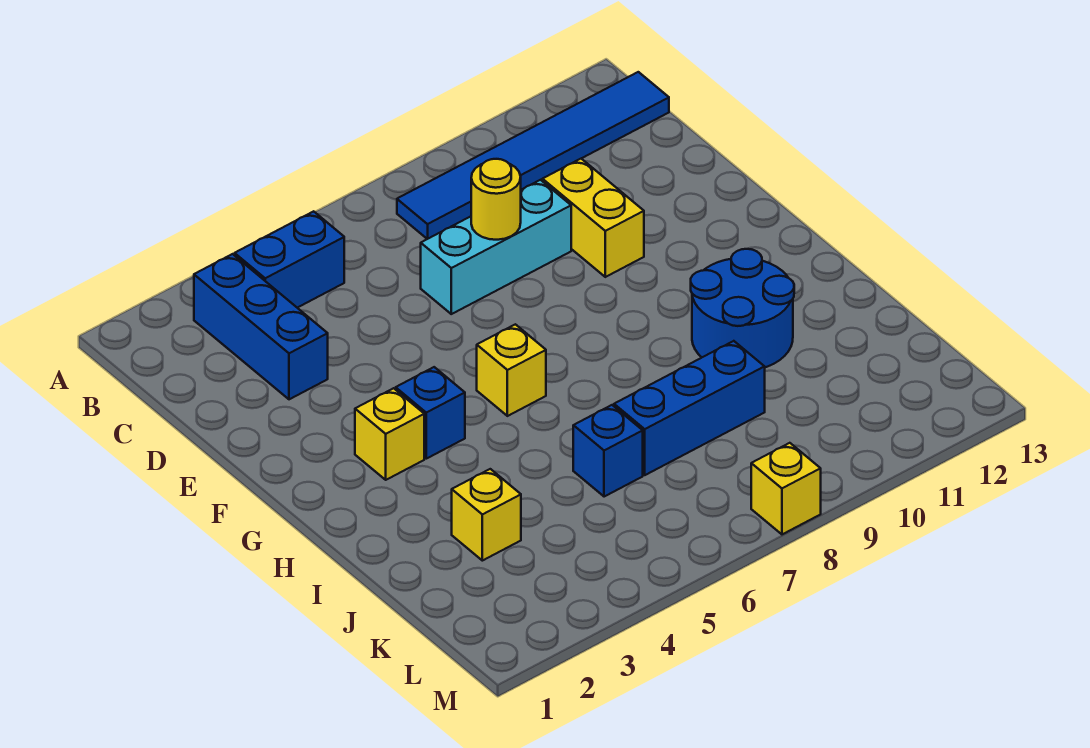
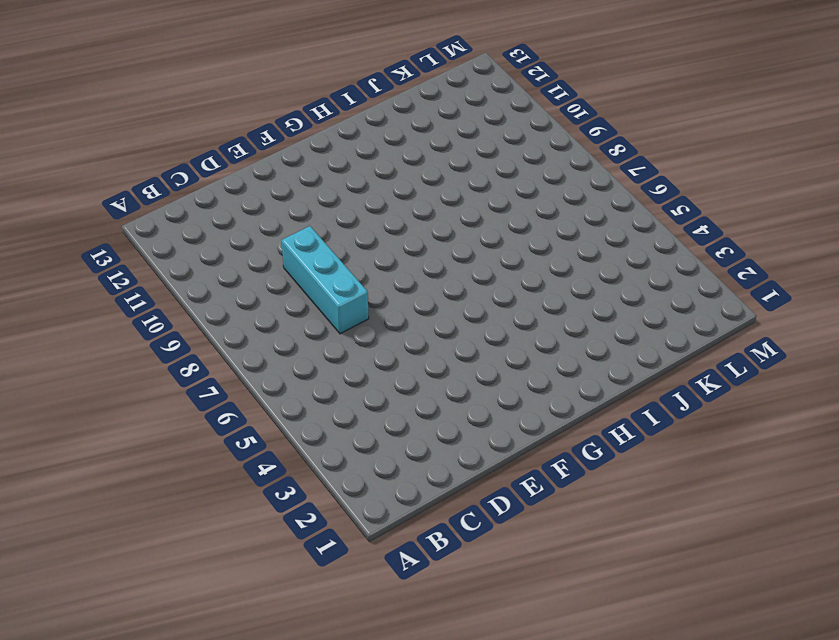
none -> blue 1x3 brick [194,254,328,399]
none -> blue 1x2 brick [235,211,344,308]
none -> blue 1x6 tile [397,72,669,239]

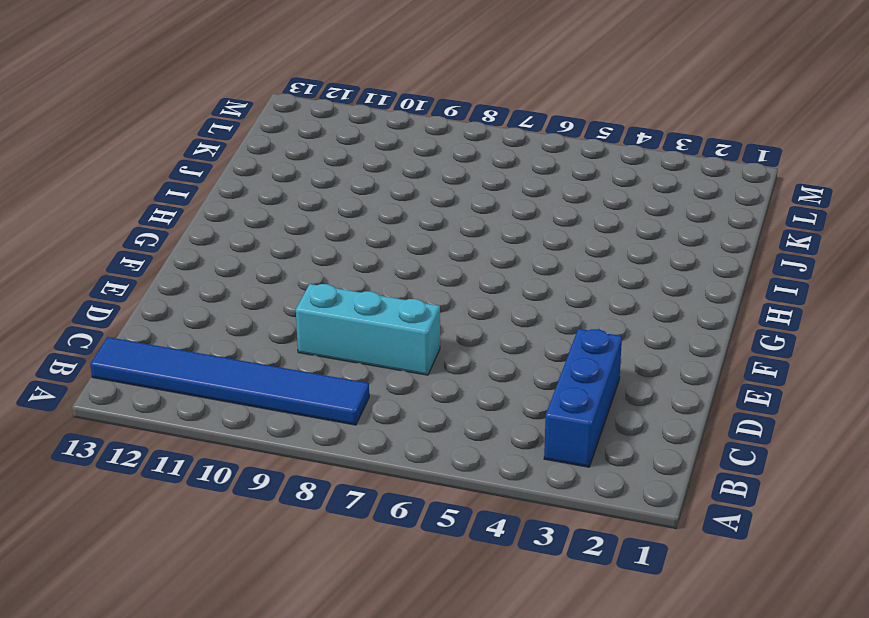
none -> blue 1x2 brick [235,211,344,308]
none -> yellow 1x2 brick [542,159,644,277]
none -> yellow 1x1 brick [355,388,424,480]

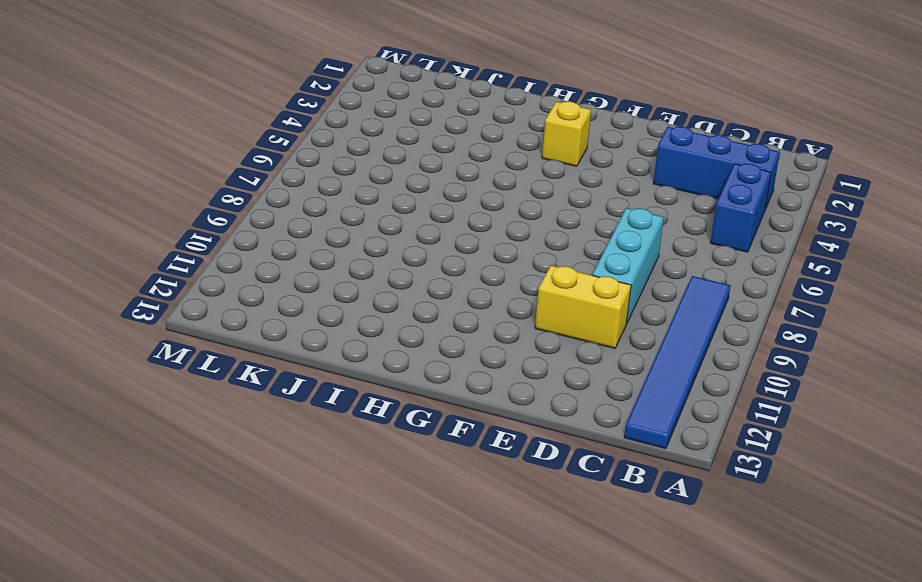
none -> blue 1x1 brick [396,367,465,459]
none -> yellow 1x1 brick [477,324,546,416]
none -> blue 2x2 round brick [691,249,794,367]

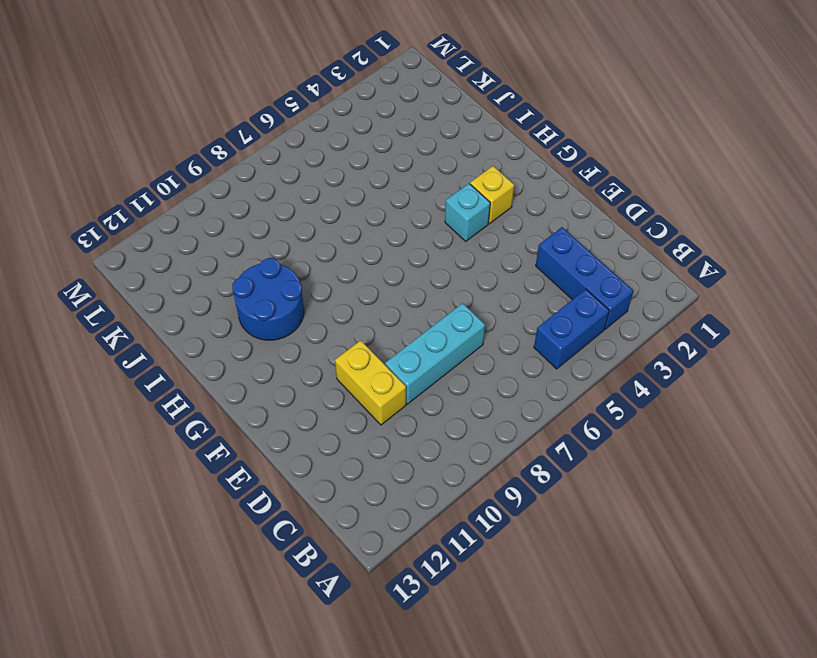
cyan 1x1 brick [445,184,490,241] -> blue 1x1 brick [396,367,465,459]
none -> blue 1x6 tile [397,72,669,239]
none -> yellow 1x1 brick [477,324,546,416]
none -> yellow 1x1 brick [452,469,521,561]

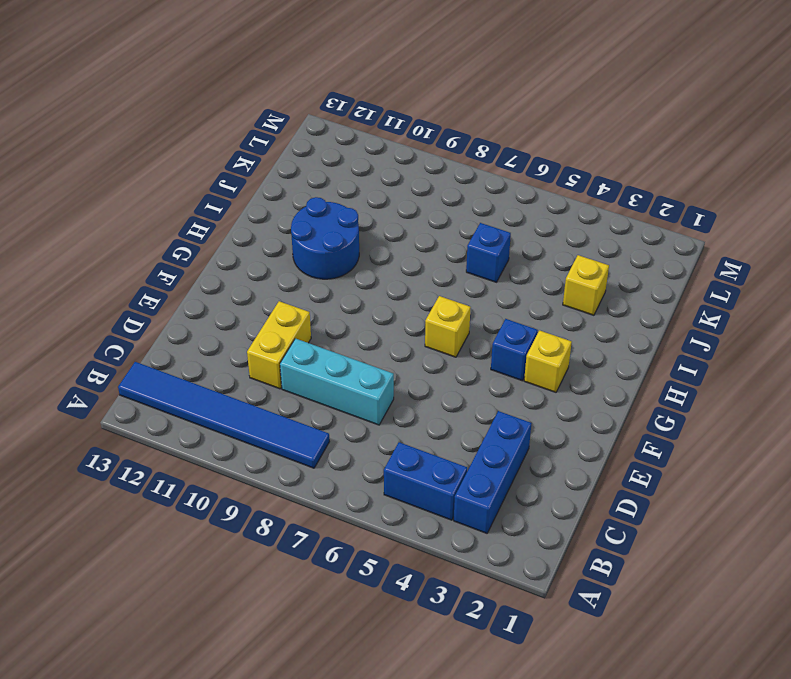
none -> blue 1x3 brick [614,341,765,475]
none -> yellow 1x1 brick [751,443,821,534]
none -> yellow 1x1 round brick [471,159,521,240]

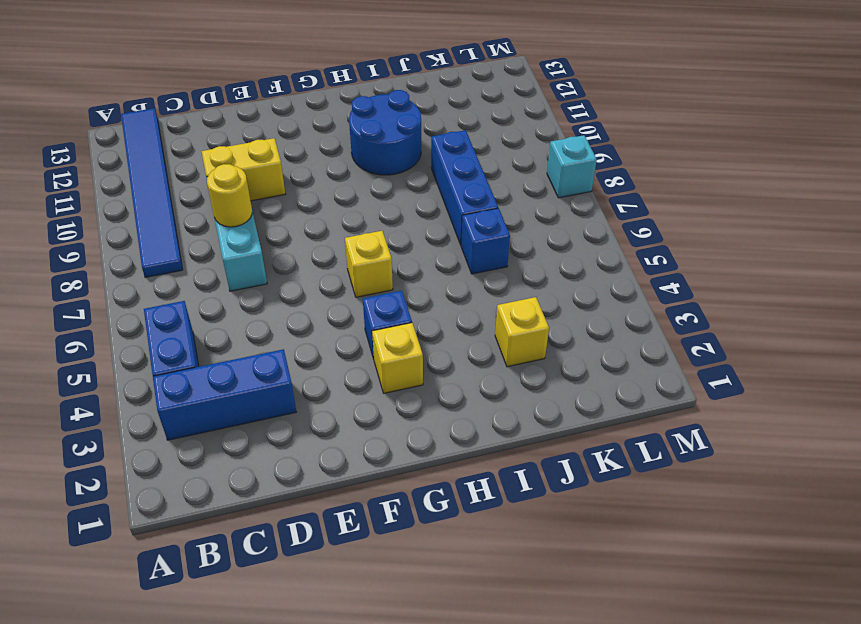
cyan 1x1 brick [547,135,597,198] -> yellow 1x1 brick [751,443,821,534]

